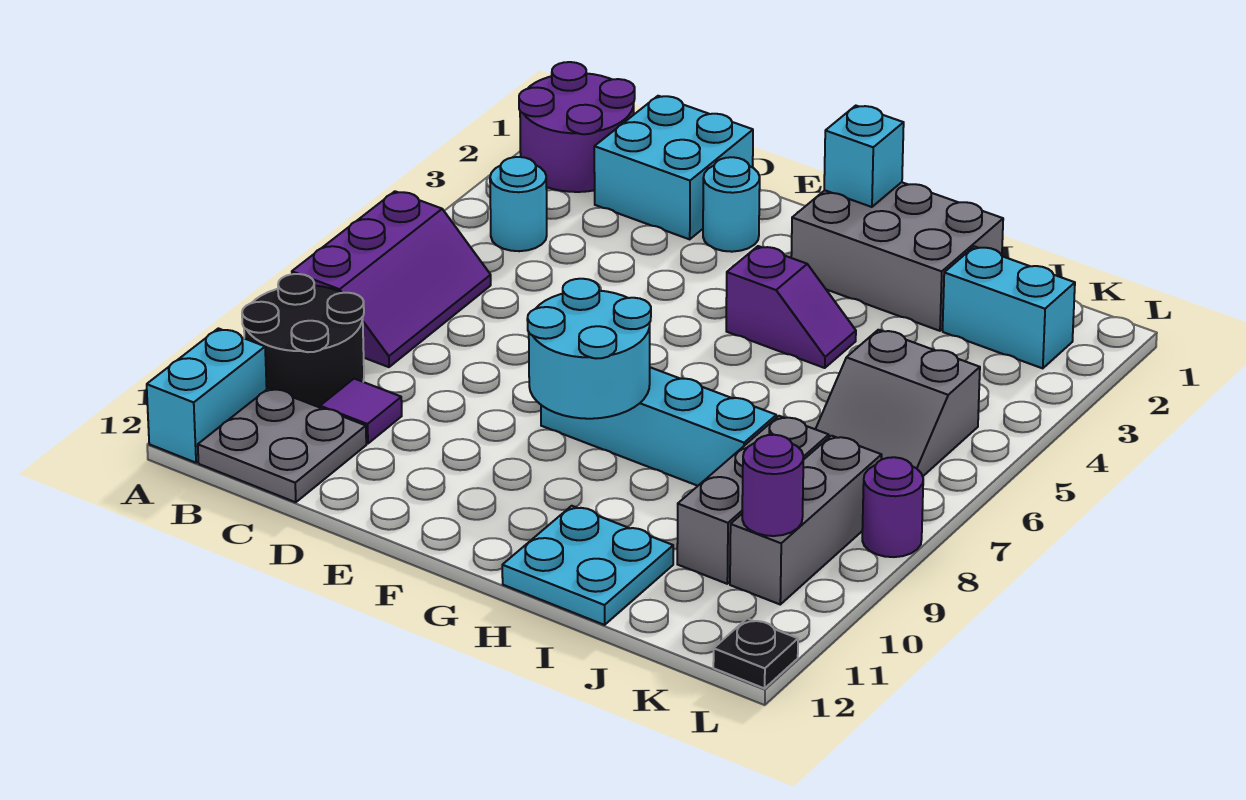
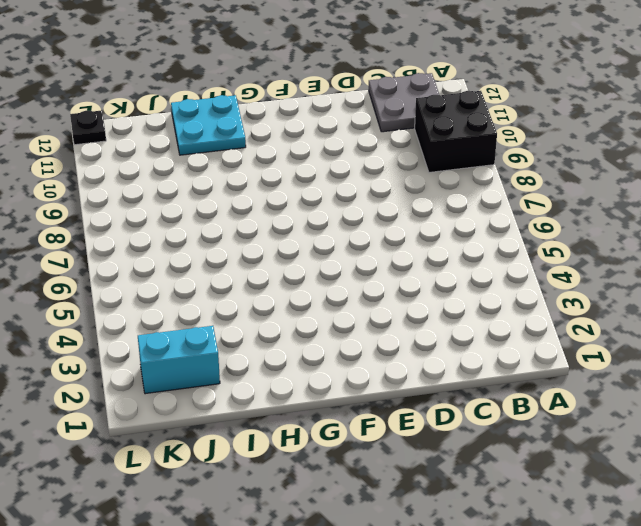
black 2x2 brick [415,91,497,172] -> black 2x2 round brick [242,274,364,408]
none -> purple 2x2 round brick [519,62,635,192]
none -> purple 2x3 slope [292,191,491,367]
none -> cyan 1x2 brick [147,328,267,463]

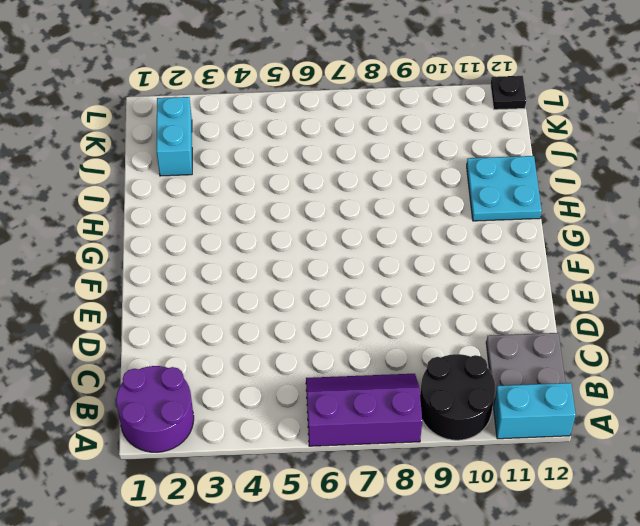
none -> cyan 1x1 round brick [490,157,547,251]
none -> cyan 2x2 brick [594,96,753,239]
none -> purple 1x1 tile [320,379,402,444]

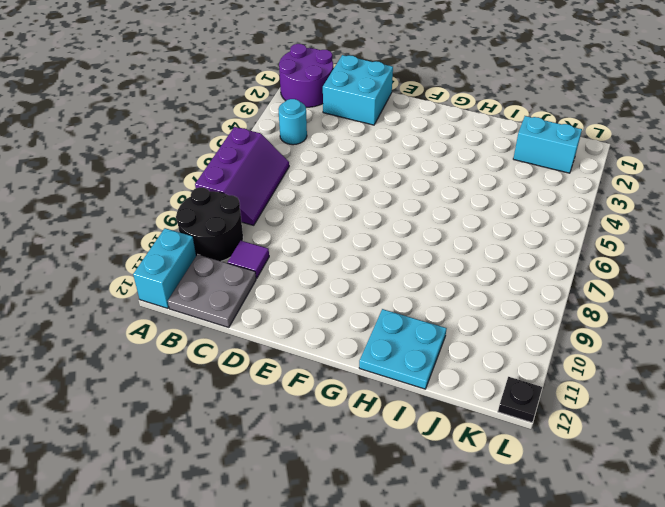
none -> cyan 1x1 round brick [703,157,760,252]
none -> cyan 1x4 brick [541,367,776,486]
none -> grey 2x3 brick [791,182,1003,331]

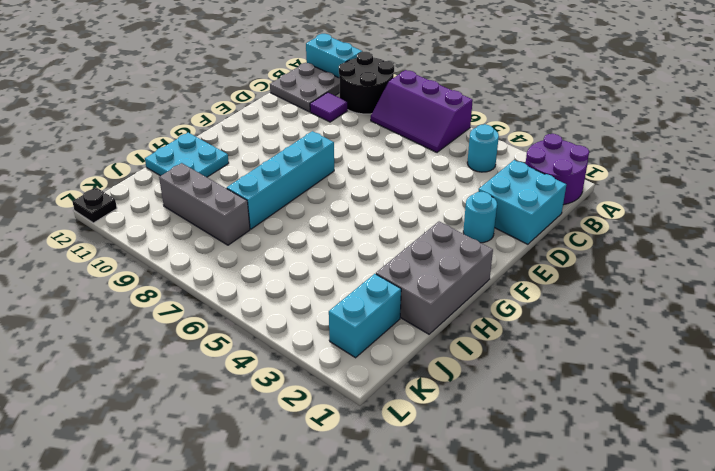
none -> purple 1x2 slope [726,246,856,368]
none -> grey 2x2 slope [816,330,980,476]
none -> grey 1x3 brick [730,436,882,604]

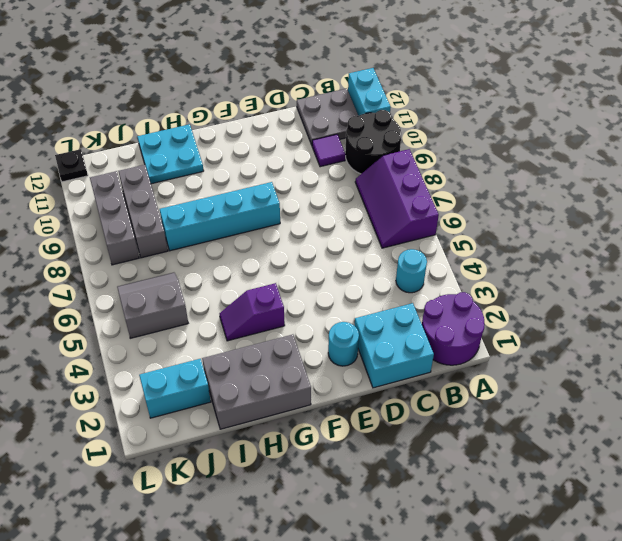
none -> purple 1x1 round brick [862,457,923,557]
none -> cyan 2x2 round brick [527,279,651,419]
none -> cyan 1x1 brick [824,106,904,207]

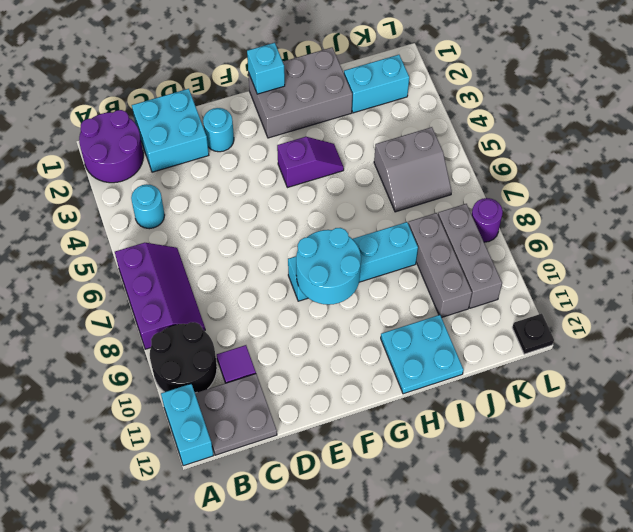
none -> purple 1x1 round brick [742,435,804,536]

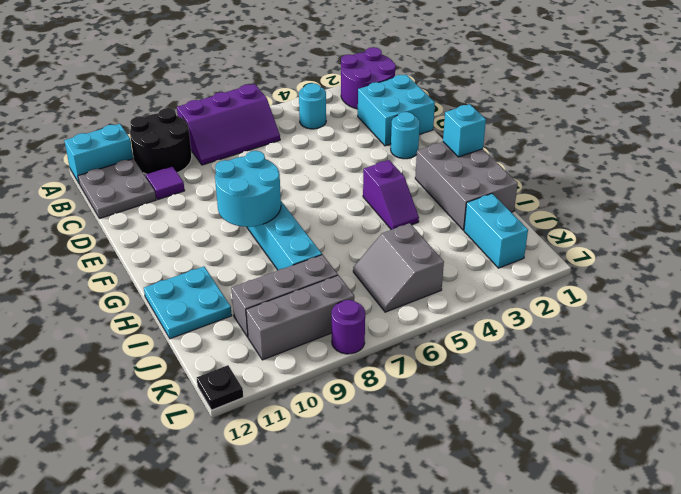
none -> purple 1x1 round brick [742,435,804,536]

